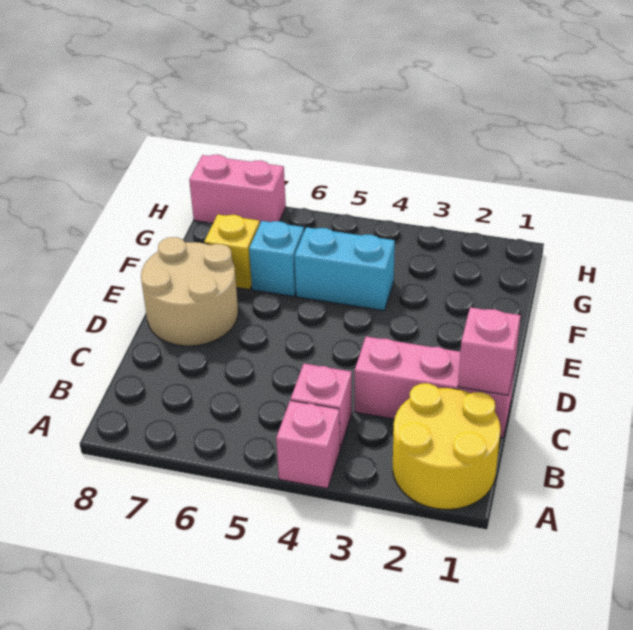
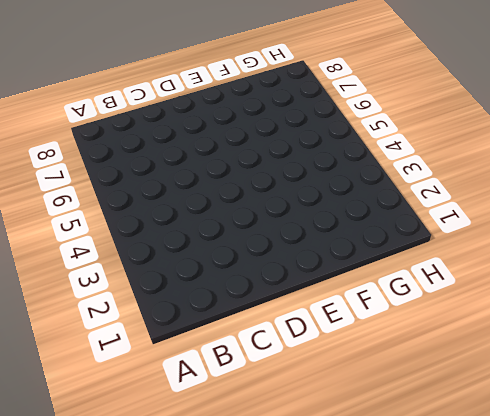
none -> yellow 2x2 round brick [393,383,501,509]
none -> pink 1x1 brick [276,400,340,489]

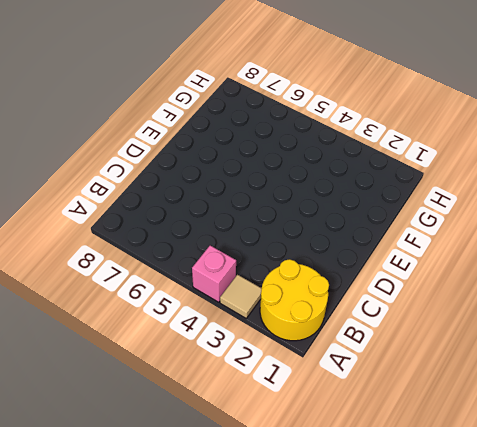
tan 1x1 tile [220,275,262,318] -> none
none -> pink 1x1 brick [291,364,352,449]
none -> pink 1x3 brick [355,337,515,438]

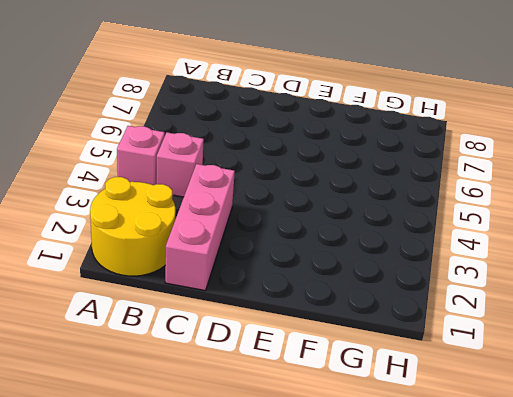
none -> tan 2x2 round brick [141,237,238,346]
none -> cyan 1x2 brick [295,227,395,311]

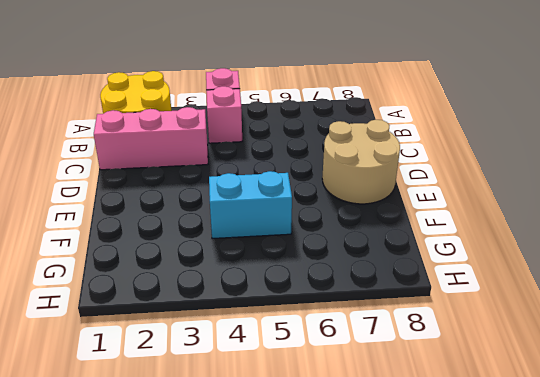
none -> cyan 1x1 brick [249,221,304,297]
none -> yellow 1x1 brick [204,214,260,290]

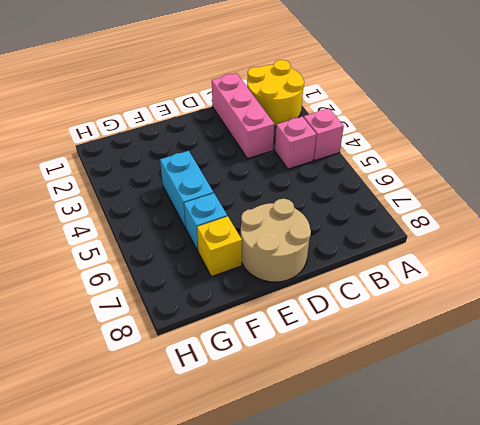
none -> pink 1x2 brick [189,155,286,223]
none -> pink 1x1 brick [458,307,521,395]

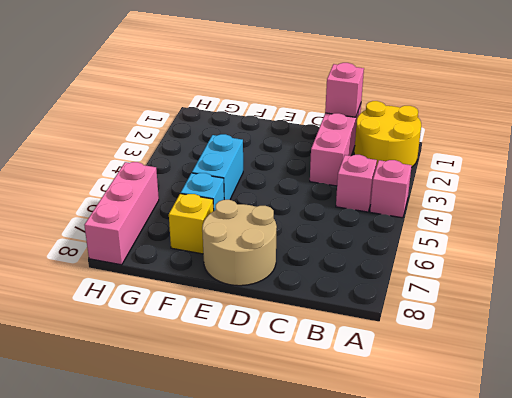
pink 1x3 brick [84,162,159,265] -> pink 1x2 brick [189,155,286,223]

